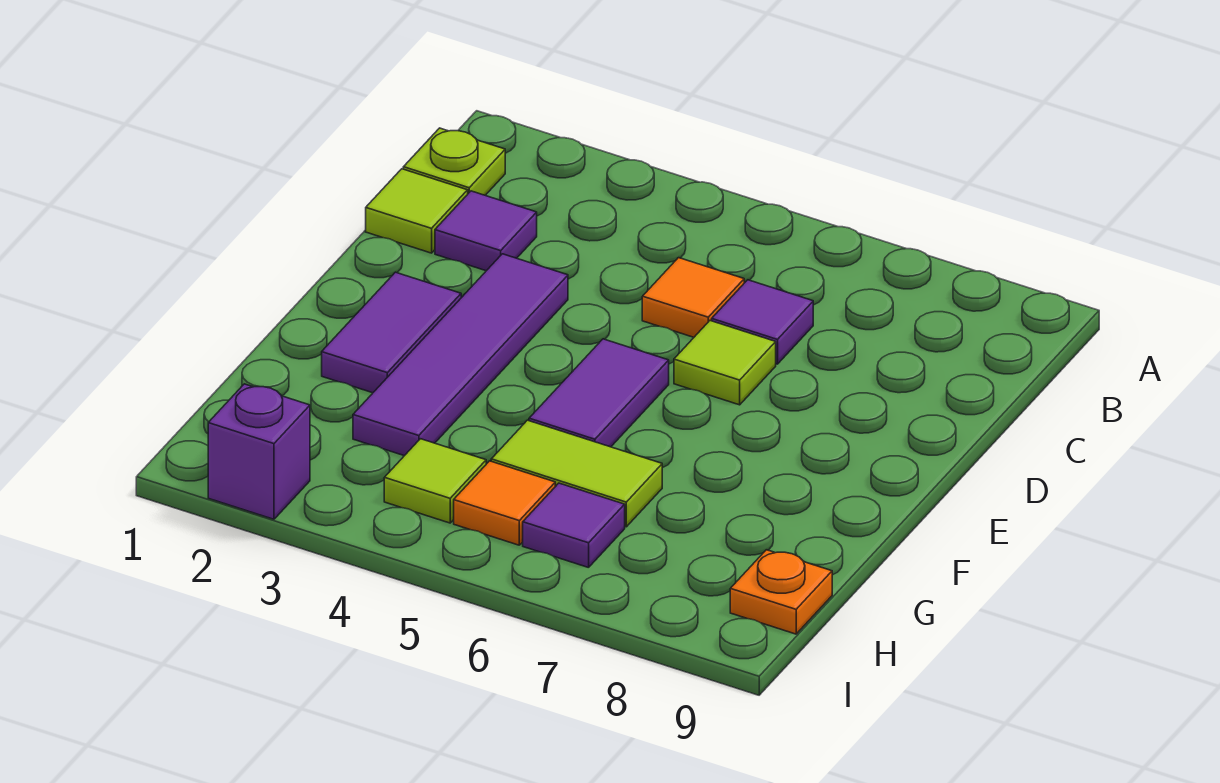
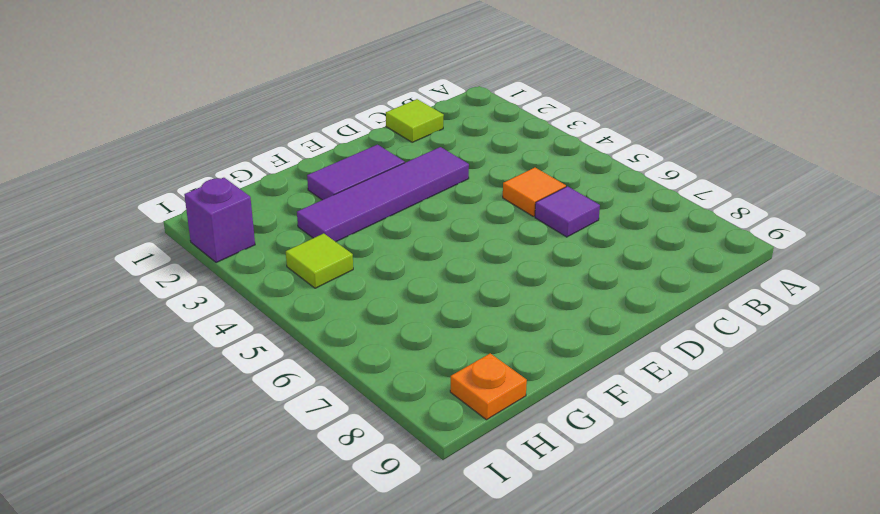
none -> lime 1x1 plate [403,128,505,195]
none -> purple 1x1 tile [435,191,537,271]
none -> lime 1x1 tile [674,321,776,405]

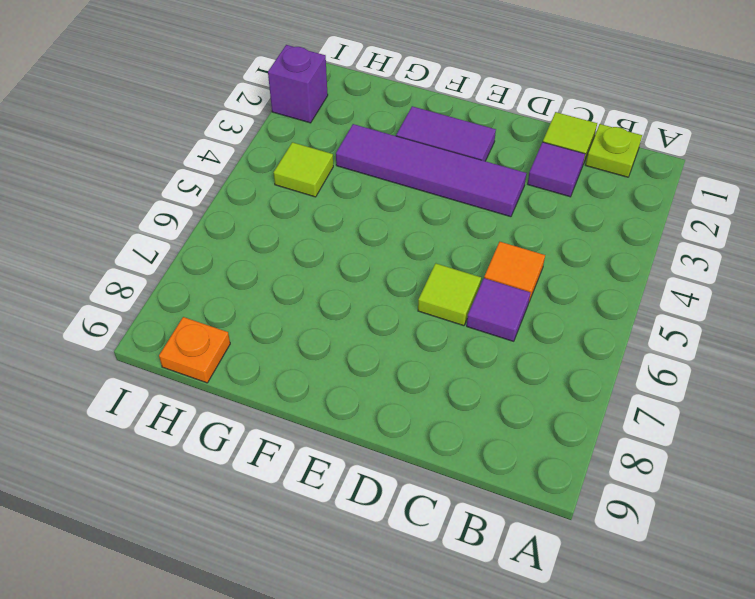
none -> purple 1x2 tile [529,339,669,447]
none -> lime 1x2 tile [491,420,662,527]
none -> orange 1x1 tile [454,461,555,545]

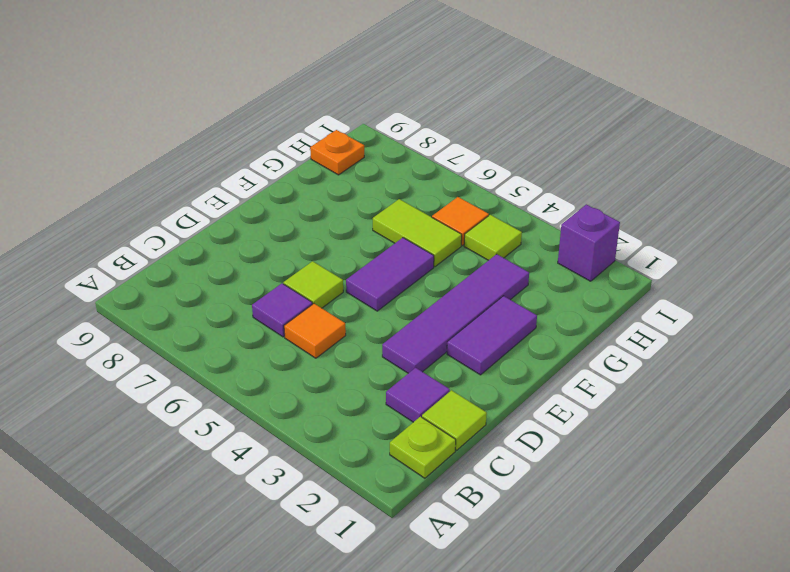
none -> purple 1x1 tile [523,483,625,568]

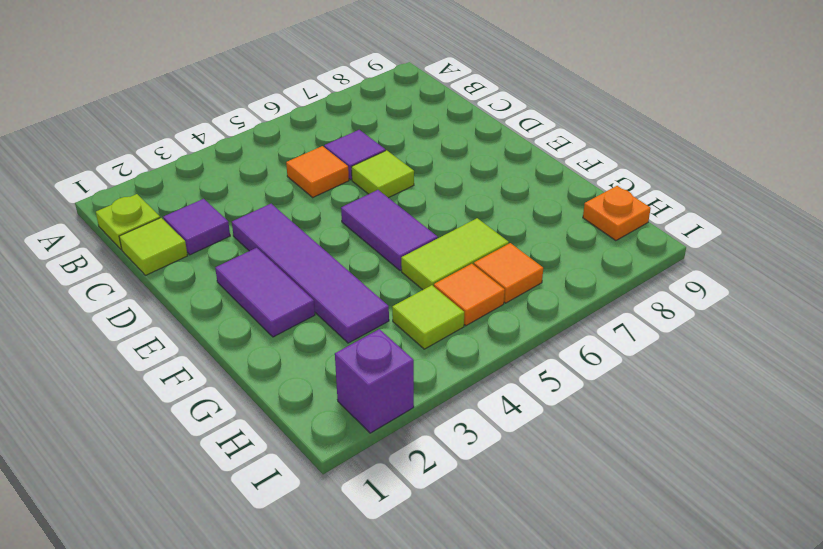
orange 1x1 tile [474,243,543,303] -> purple 1x1 tile [523,483,625,568]

